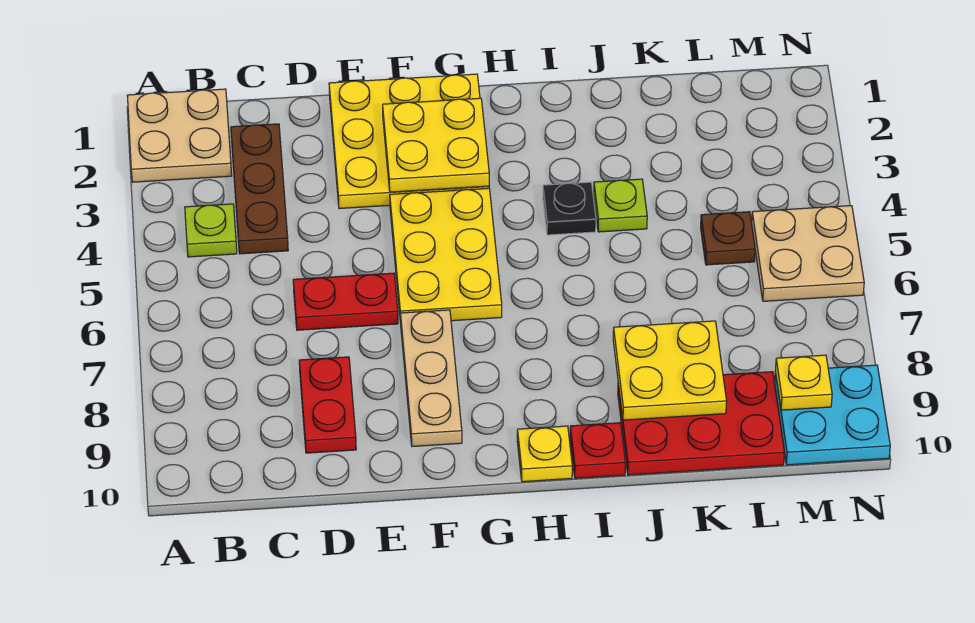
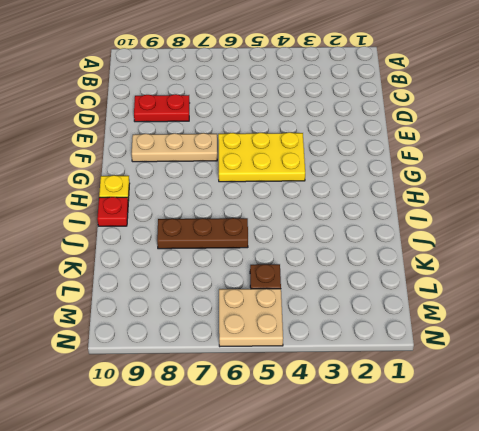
brown 1x3 plate [157,218,248,249] -> brown 1x3 plate moved to [231,124,288,254]
none -> tan 2x2 plate [127,89,232,182]
none -> lime 1x1 plate [185,204,237,257]
none -> red 1x2 plate [293,273,398,330]

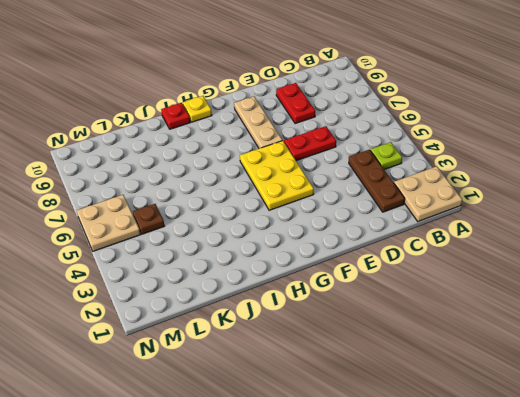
none -> yellow 3x3 plate [329,74,489,209]
none -> black 1x1 plate [543,182,596,235]
none -> lime 1x1 plate [594,179,647,232]

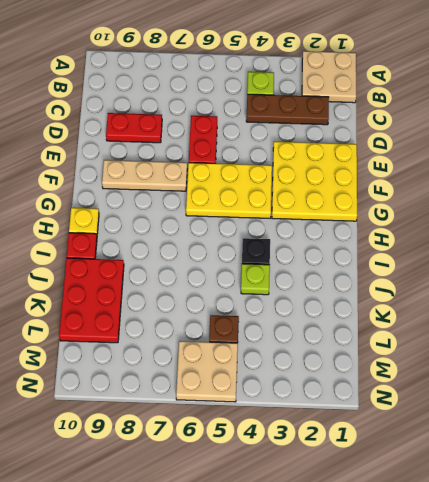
none -> cyan 2x2 plate [775,365,890,465]
none -> yellow 2x2 plate [383,98,489,192]
none -> yellow 2x2 plate [613,321,727,420]

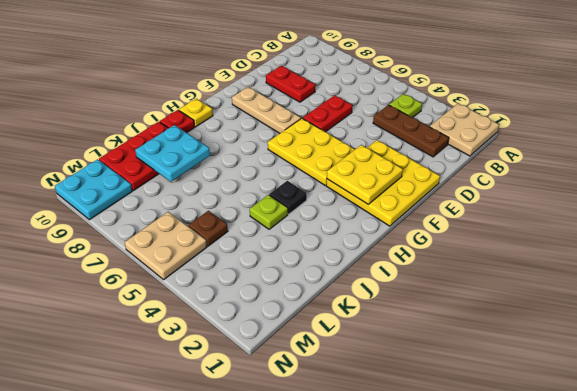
cyan 2x2 plate [135,125,210,182] -> yellow 2x2 plate [613,321,727,420]
none -> yellow 1x1 plate [775,355,832,410]

